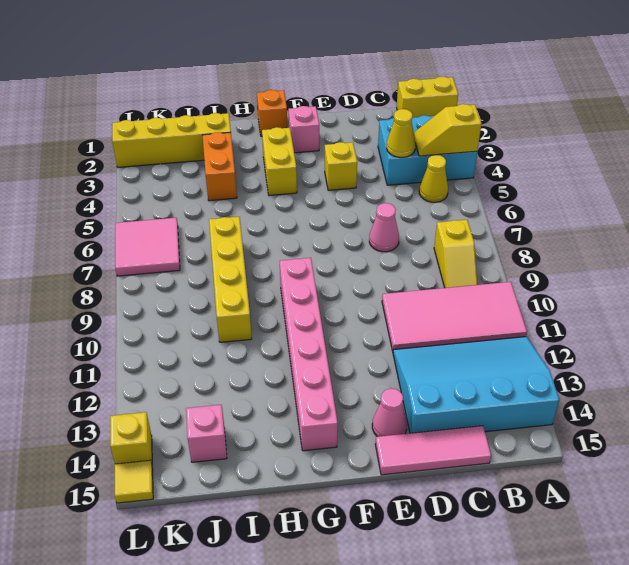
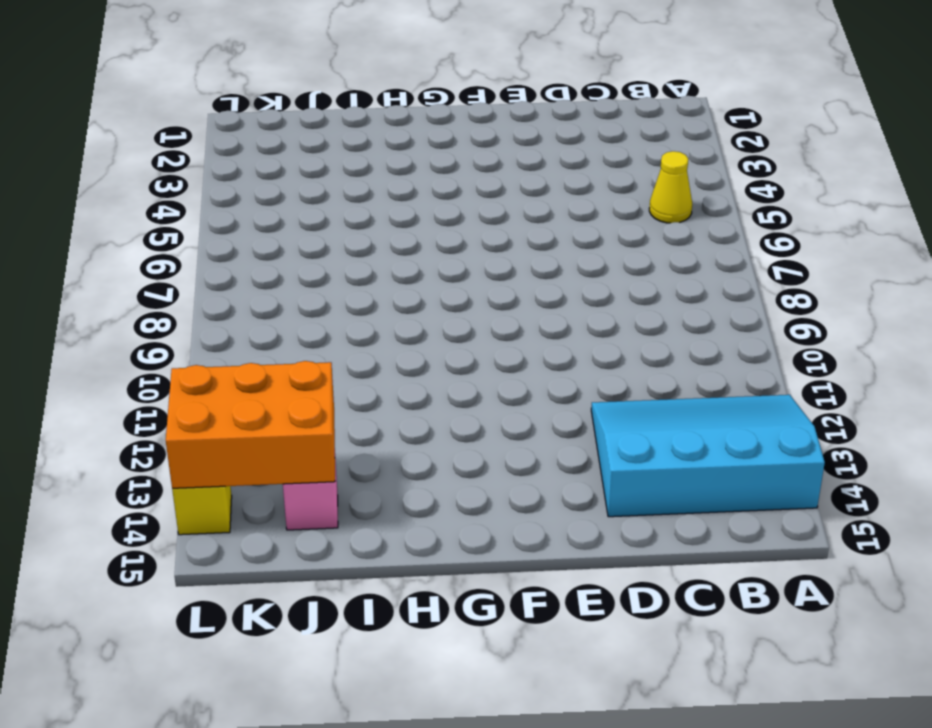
orange 2x3 brick [166,361,335,488] -> none
none -> yellow 1x2 brick [397,76,458,118]
none -> cyan 2x3 brick [378,115,477,185]
none -> pink 2x4 tile [382,282,527,351]

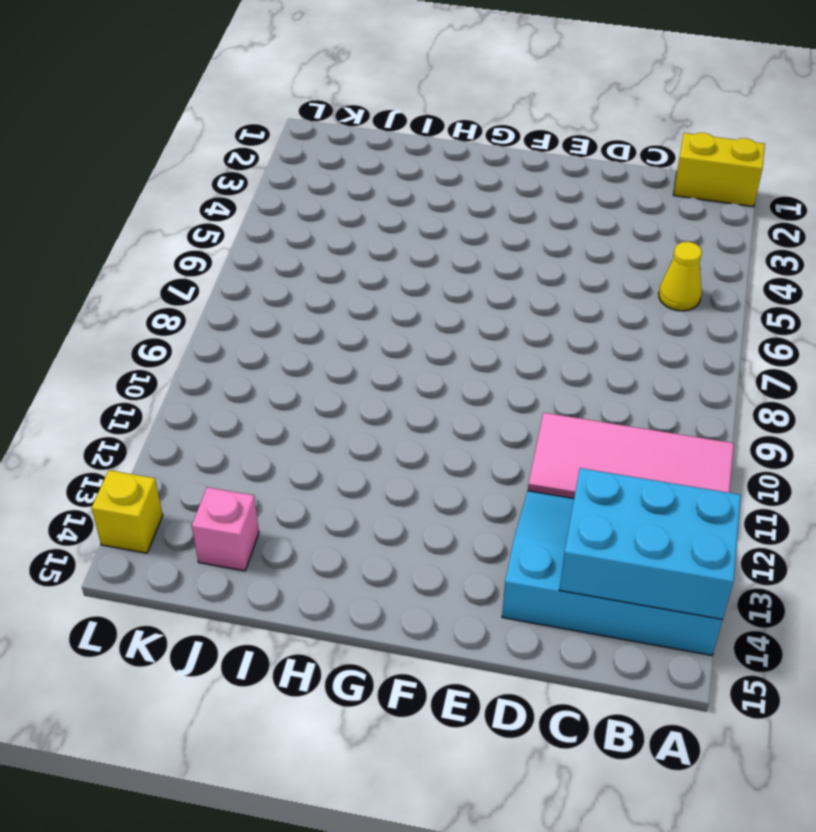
cyan 2x3 brick [559,468,741,619] -> cyan 2x3 brick moved to [378,115,477,185]
none -> yellow 1x2 slope [434,220,478,288]
none -> pink 1x3 tile [375,426,491,475]
none -> pink 1x1 cone [369,203,399,252]

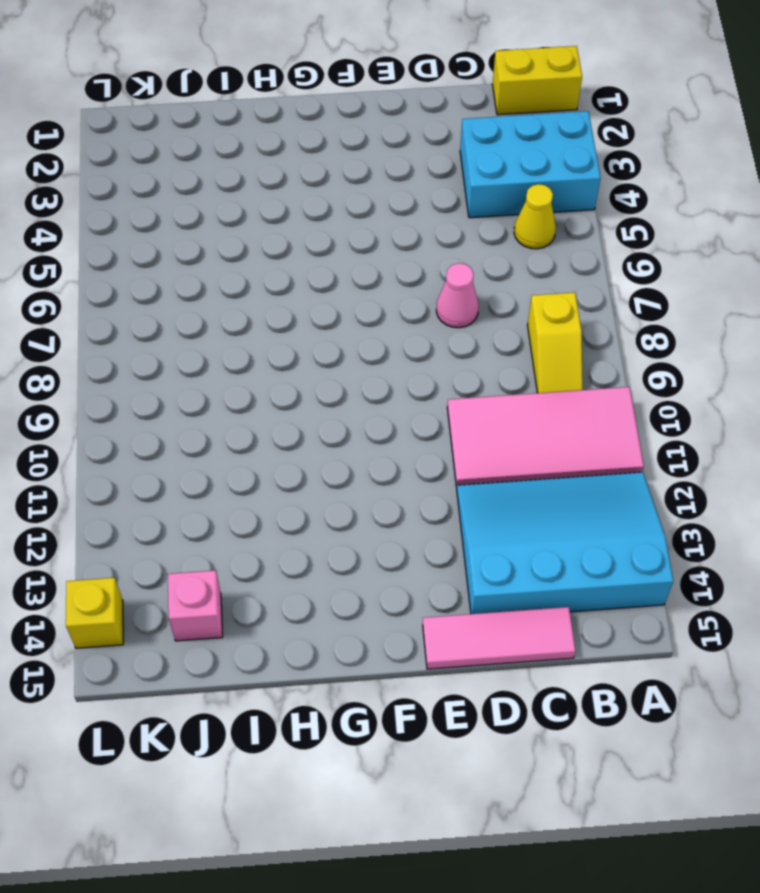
none -> yellow 1x1 brick [325,142,357,190]
none -> pink 1x1 cone [372,388,407,437]
none -> pink 1x1 brick [288,106,319,153]

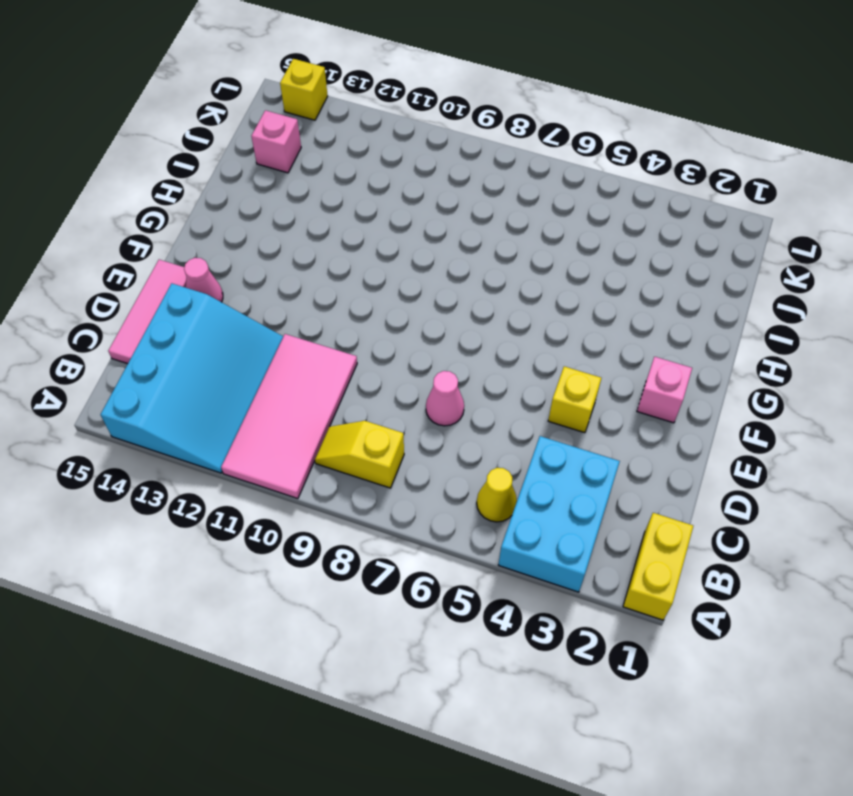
none -> orange 1x1 brick [257,90,287,136]
none -> yellow 1x2 brick [262,127,297,195]
none -> pink 1x6 brick [280,258,338,451]

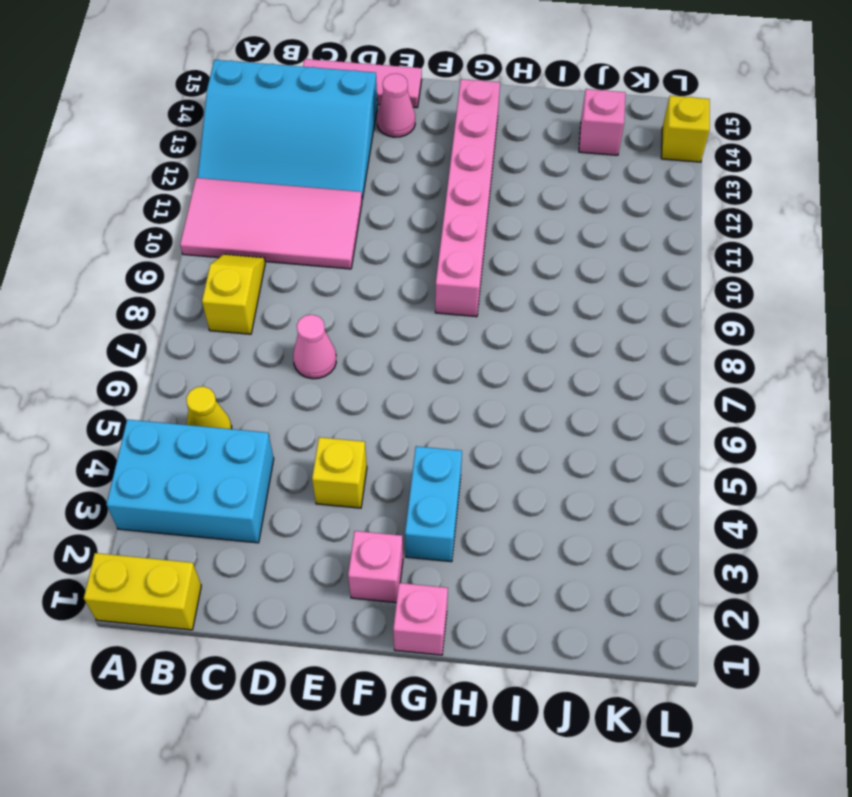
pink 1x1 brick [393,583,448,655] -> orange 1x1 brick [257,90,287,136]
cyan 1x2 brick [405,446,462,562] -> yellow 1x2 brick [262,127,297,195]
none -> yellow 1x4 brick [112,113,231,167]
none -> orange 1x2 brick [203,132,237,201]
none -> yellow 1x4 brick [209,217,252,342]

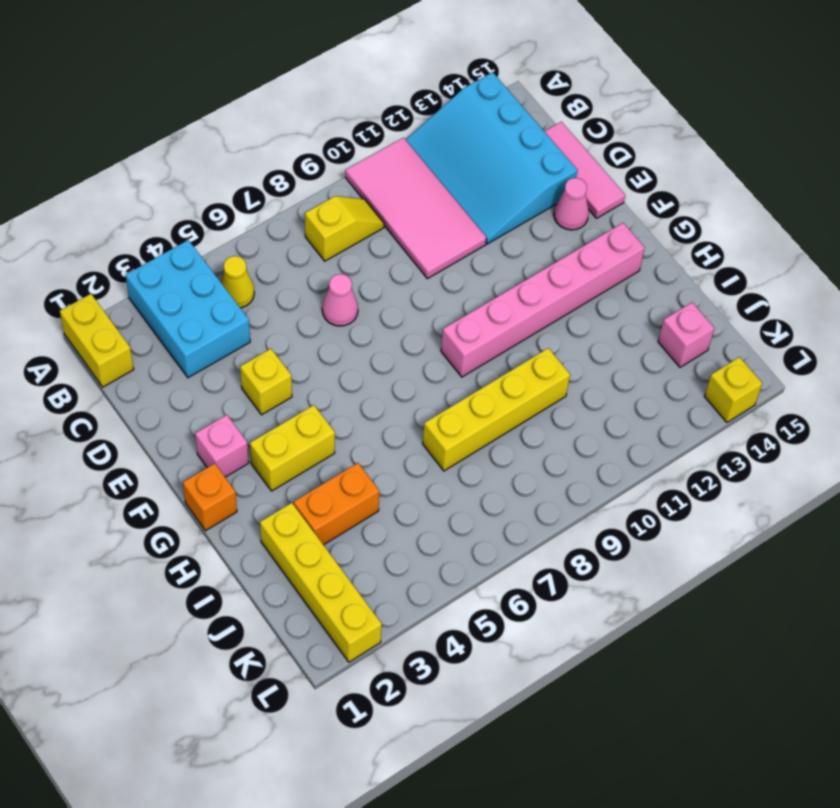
none -> pink 2x2 tile [115,218,180,276]
none -> yellow 1x1 tile [115,460,153,503]
none -> yellow 1x2 slope [414,104,482,156]

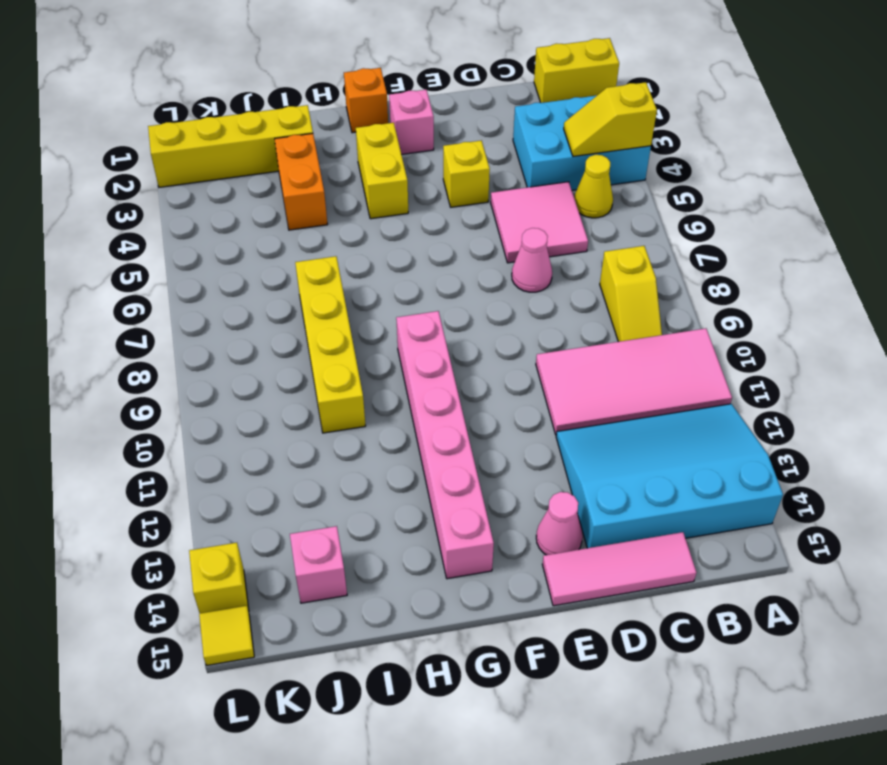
pink 2x2 tile [491,182,588,263] -> pink 2x2 tile moved to [115,218,180,276]
none -> yellow 1x1 cone [387,109,416,157]

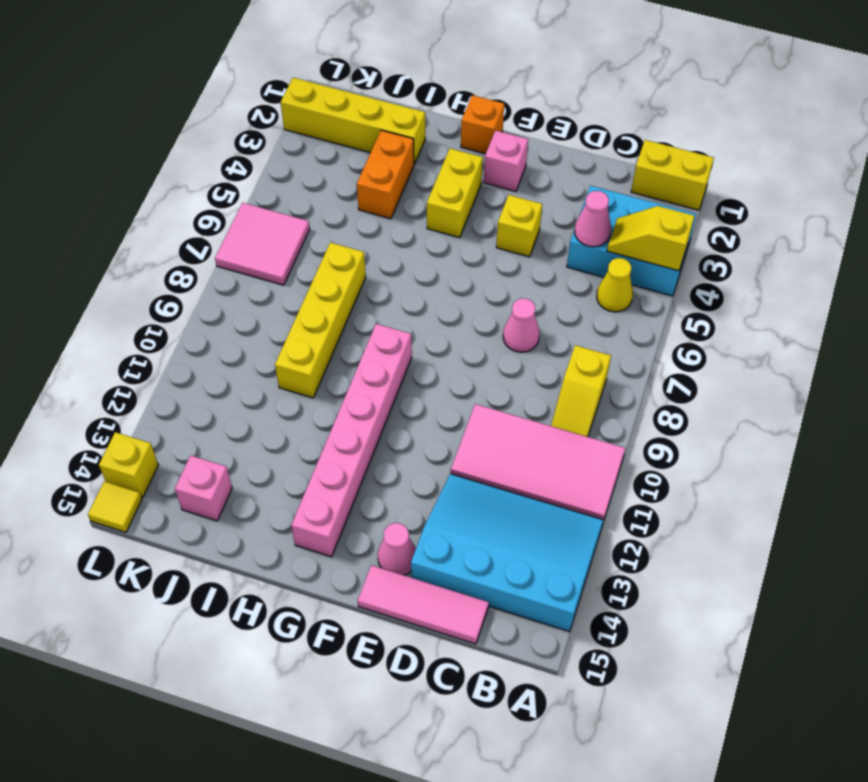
pink 1x1 cone [575,191,611,247] -> yellow 1x1 cone [387,109,416,157]

